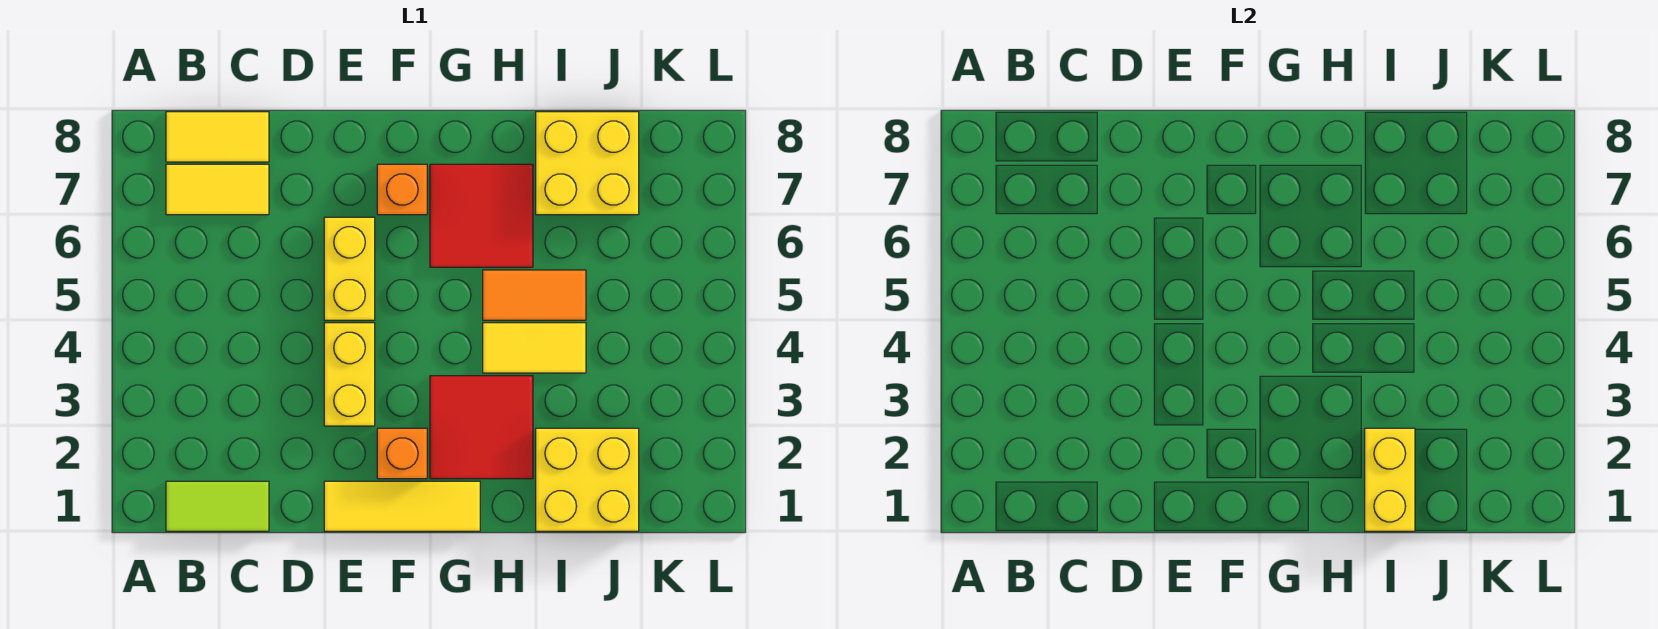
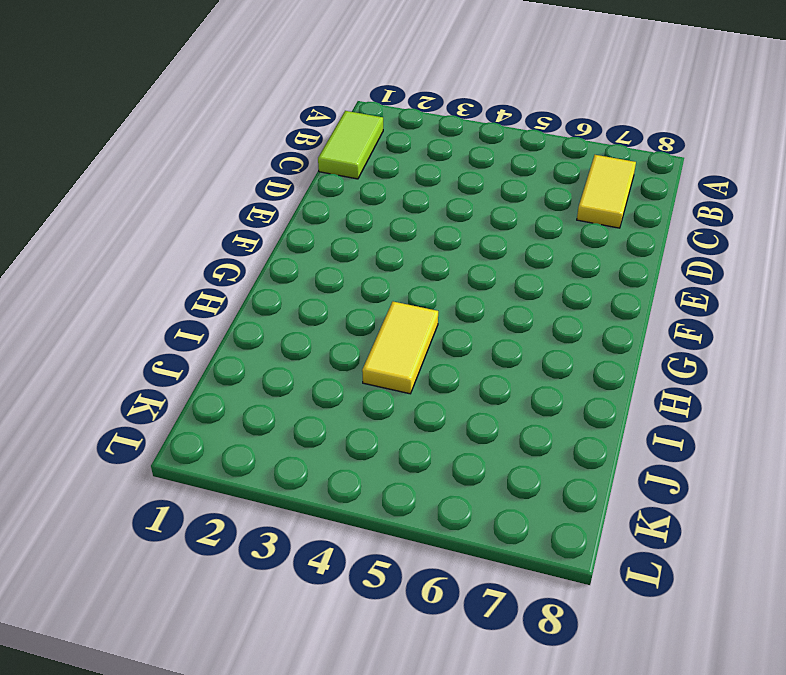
none -> yellow 1x2 tile [166,112,269,162]
none -> yellow 1x3 tile [324,481,480,531]
none -> yellow 1x2 brick [324,323,375,426]

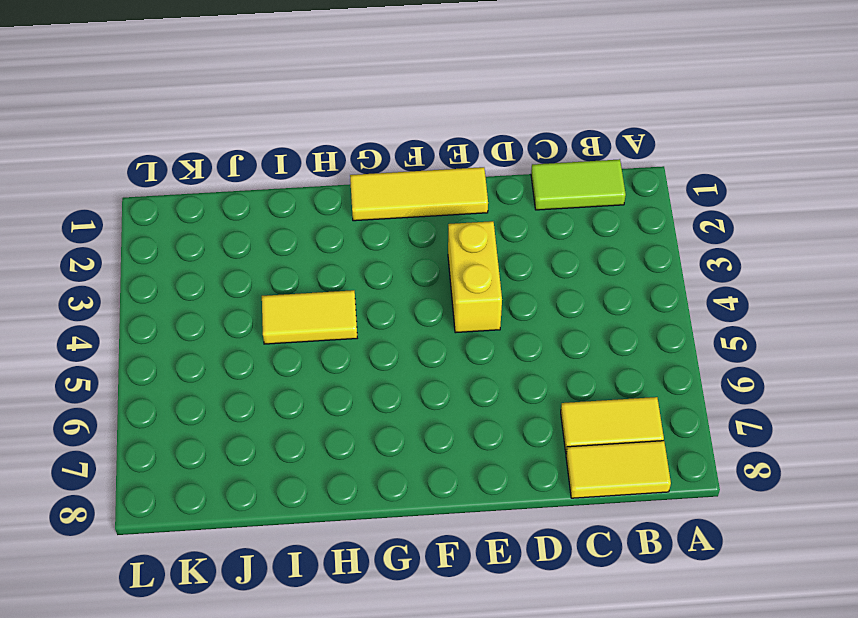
none -> yellow 1x2 brick [324,217,375,320]
none -> orange 1x1 brick [377,428,427,479]
none -> orange 1x1 brick [377,164,427,215]

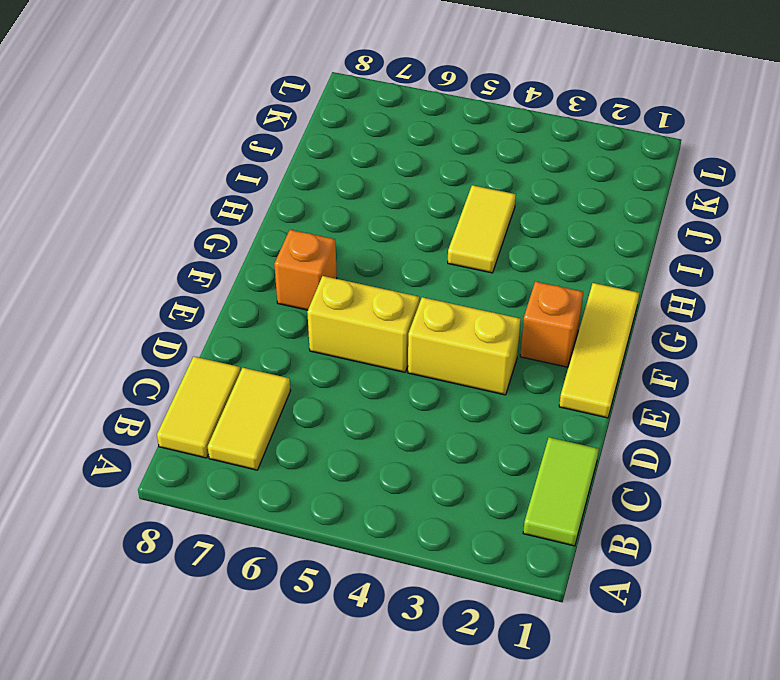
none -> red 2x2 tile [430,376,533,479]
none -> red 2x2 tile [430,164,533,267]
none -> orange 1x2 tile [483,270,586,320]

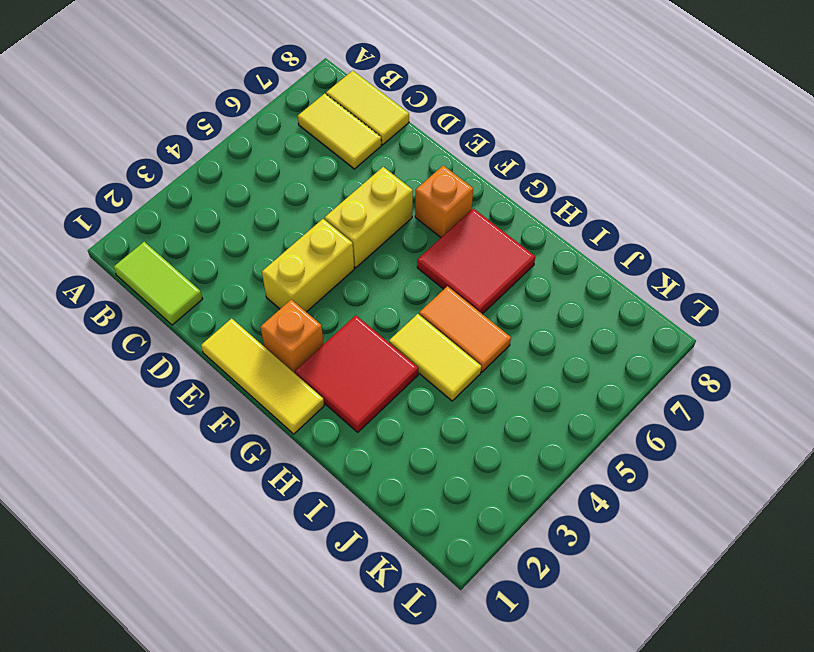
none -> yellow 2x2 brick [536,428,639,531]
none -> yellow 2x2 brick [536,112,639,215]
none -> yellow 1x2 brick [1365,428,1415,531]

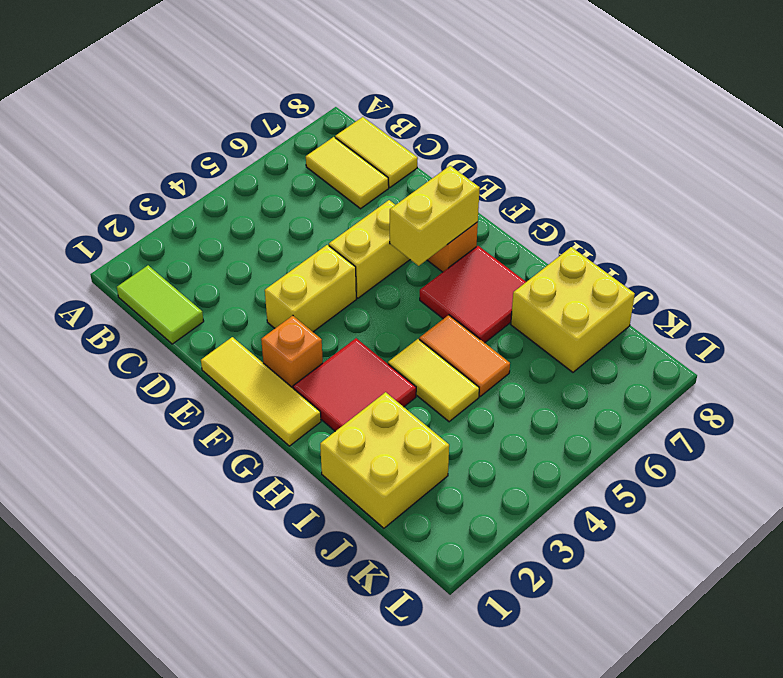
yellow 1x2 brick [390,166,480,266] -> yellow 1x2 brick moved to [1365,428,1415,531]

